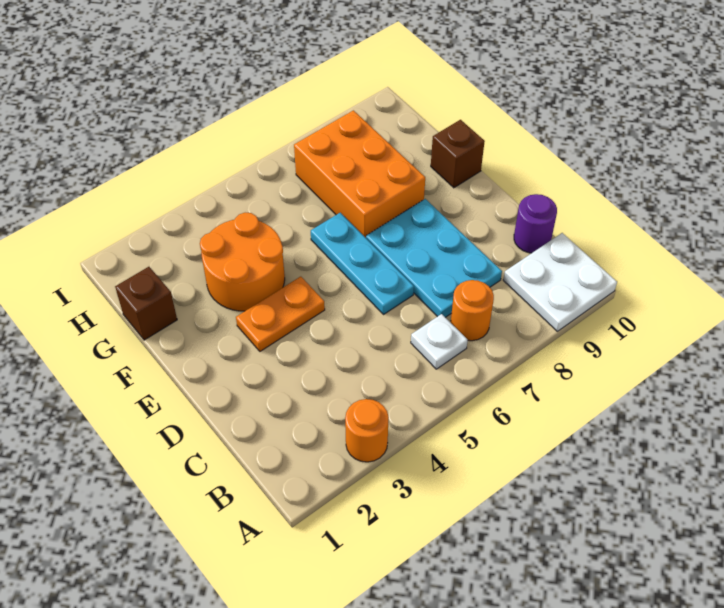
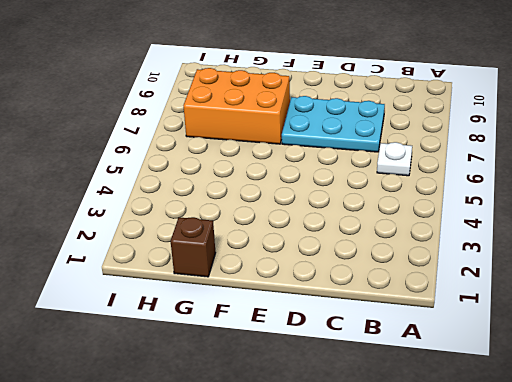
none -> orange 1x1 round brick [345,399,389,462]
none -> white 2x2 plate [503,233,617,331]
none -> orange 1x1 round brick [451,280,494,341]

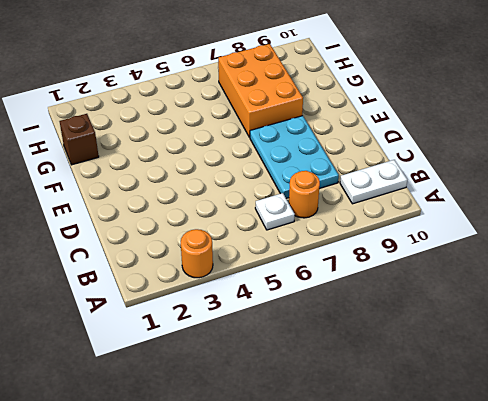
white 1x2 plate [340,160,407,204] -> white 2x2 plate [503,233,617,331]
none -> purple 1x1 round brick [514,194,557,253]
none -> cyan 1x3 plate [311,213,414,315]
none -> orange 1x2 plate [236,277,325,351]

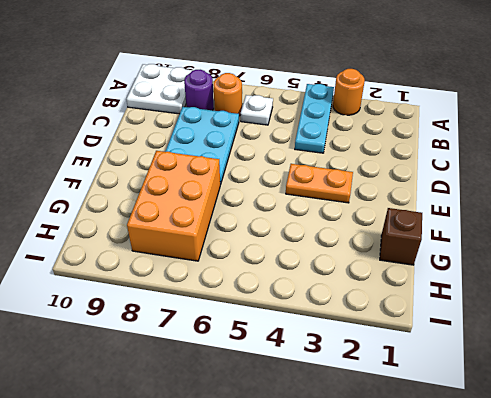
cyan 1x3 plate [295,84,334,153] -> cyan 1x3 plate moved to [311,213,414,315]
purple 1x1 round brick [184,70,214,110] -> purple 1x1 round brick moved to [514,194,557,253]
none -> orange 2x2 round brick [200,213,285,311]
none -> brown 1x1 brick [431,120,485,188]

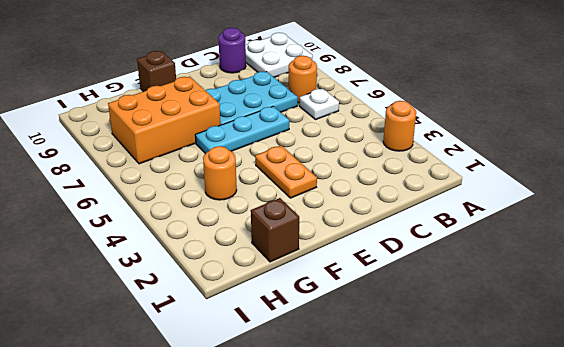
orange 1x1 round brick [203,146,237,200] -> orange 2x2 round brick [200,213,285,311]

